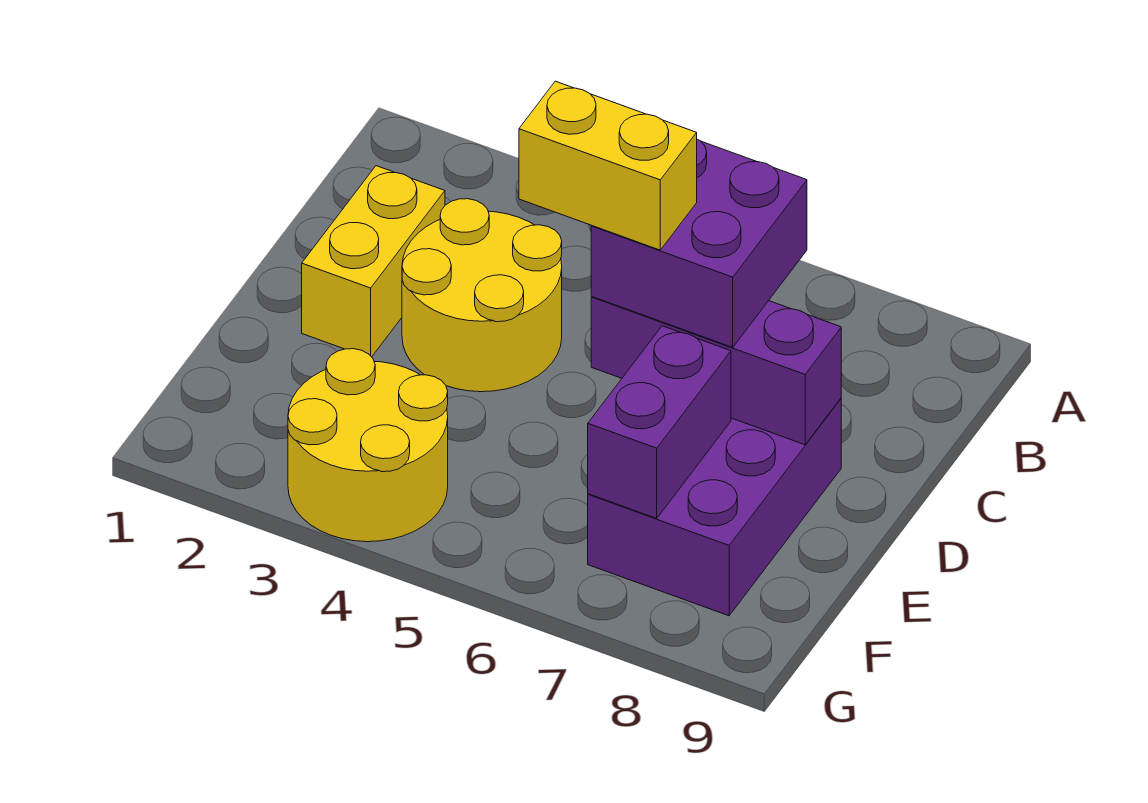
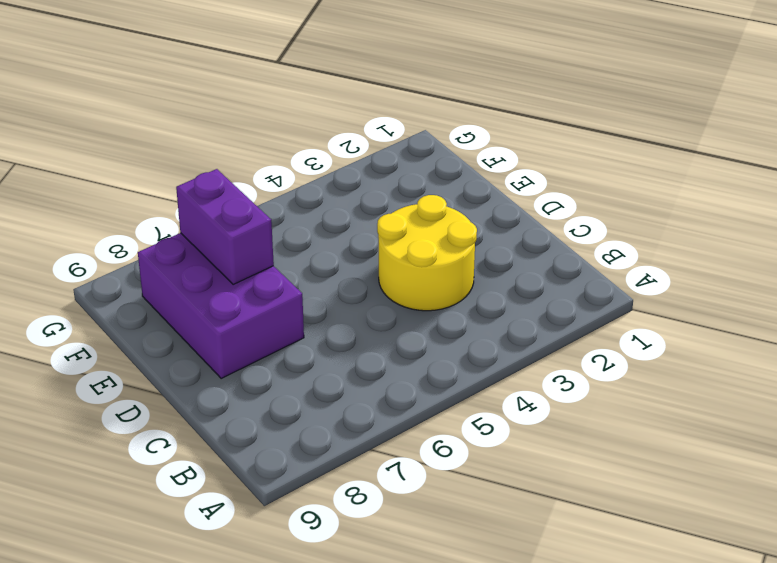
none -> yellow 1x2 brick [302,166,445,357]
none -> yellow 2x2 round brick [288,349,448,542]

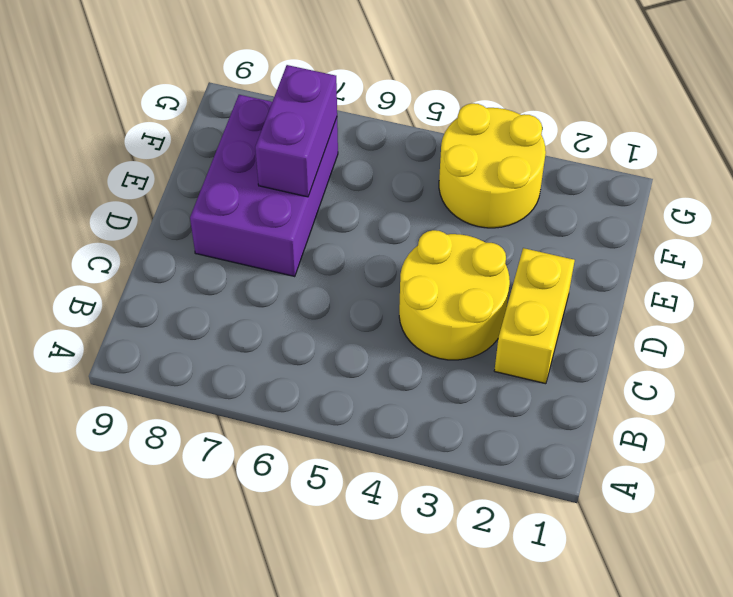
none -> purple 1x3 brick [591,297,841,445]
none -> purple 2x2 brick [591,139,807,347]

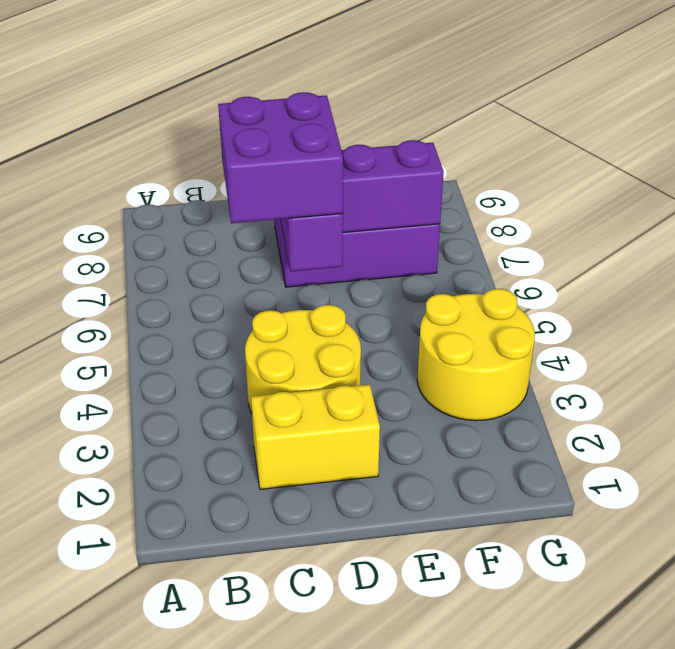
none -> yellow 1x2 brick [519,81,697,250]

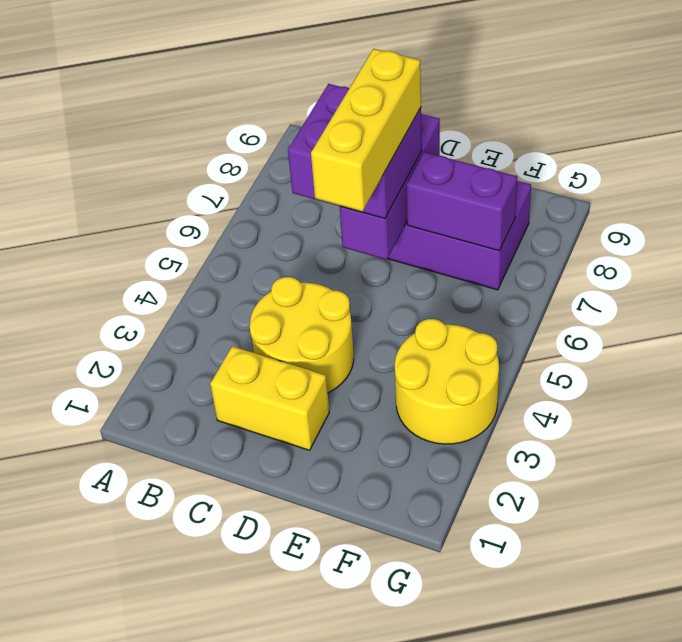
yellow 1x3 brick [311,49,421,212] -> yellow 1x2 brick [519,81,697,250]

